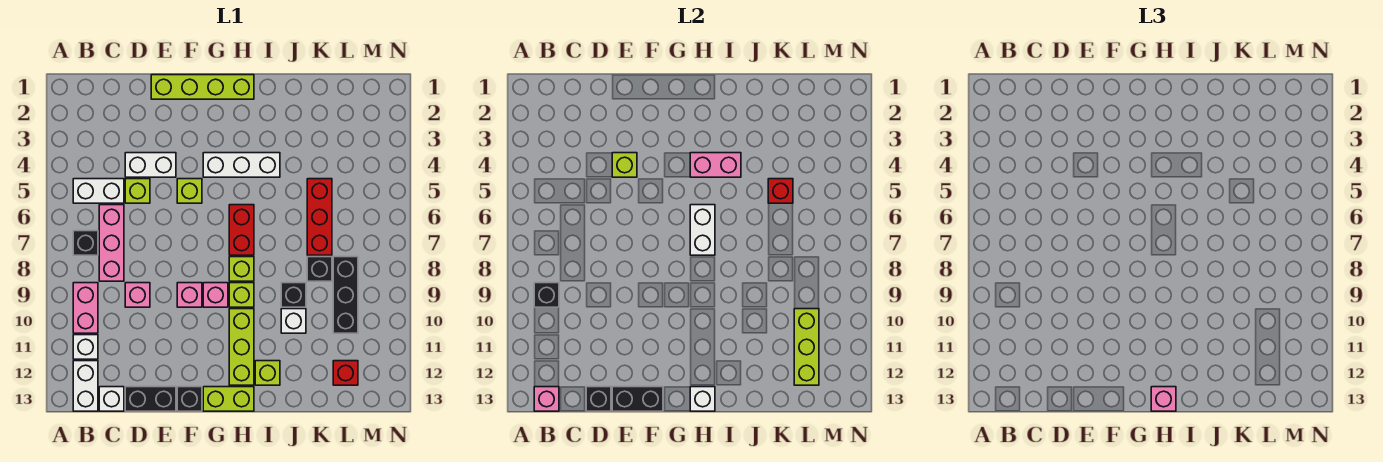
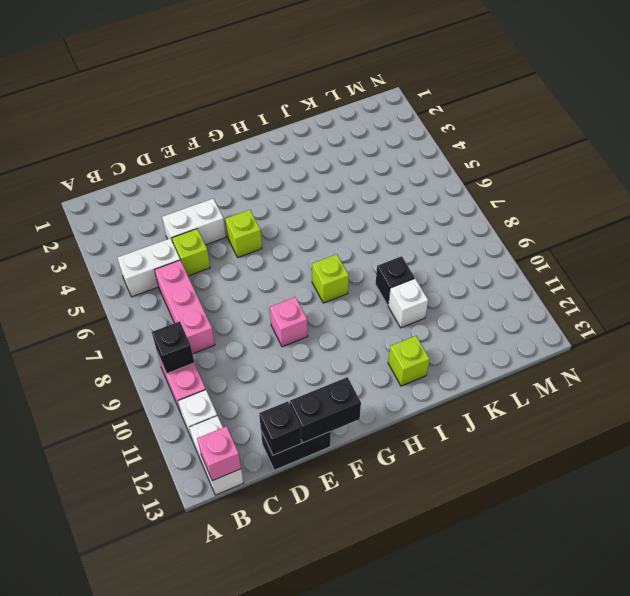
none -> black 1x1 brick [73,231,98,255]
none -> white 1x1 brick [99,387,124,411]
none -> pink 1x1 brick [125,283,150,307]
none -> lime 1x4 brick [151,75,254,99]

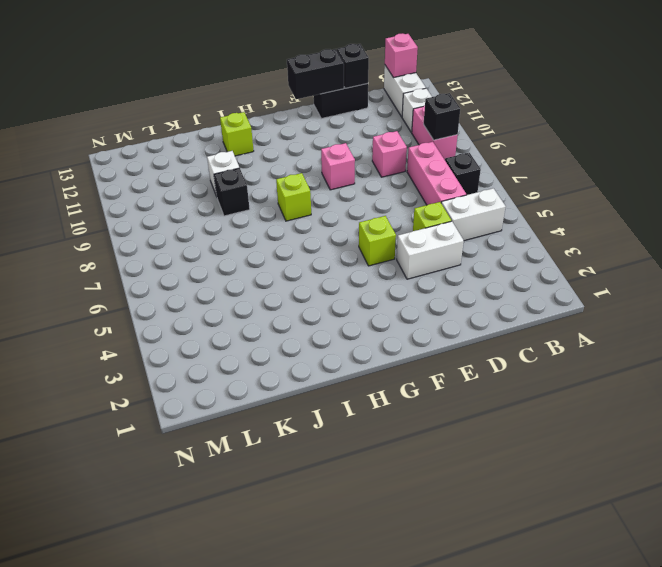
none -> white 1x1 brick [99,387,124,411]
none -> lime 1x4 brick [151,75,254,99]
none -> black 1x1 brick [177,387,202,411]
none -> white 1x3 brick [203,153,280,177]

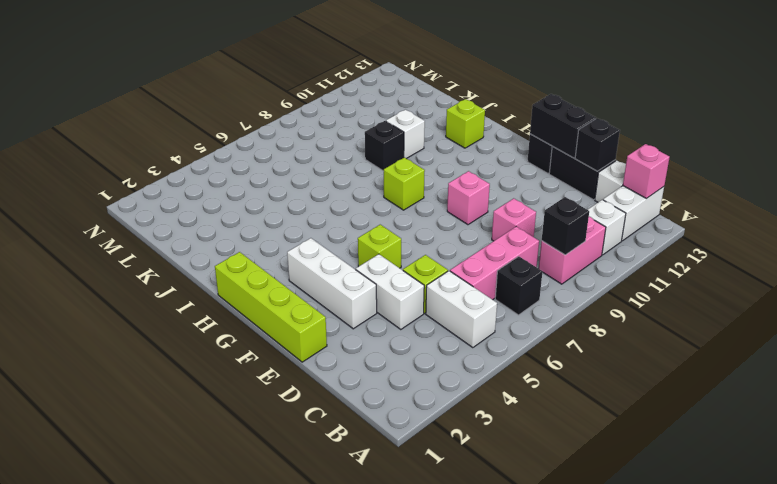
white 1x3 brick [287,238,377,329] -> white 1x3 brick moved to [203,153,280,177]
none -> pink 1x1 brick [203,283,228,307]
none -> lime 1x2 brick [203,387,254,411]
none -> red 1x2 brick [229,205,254,255]
none -> lime 1x1 brick [229,283,254,307]

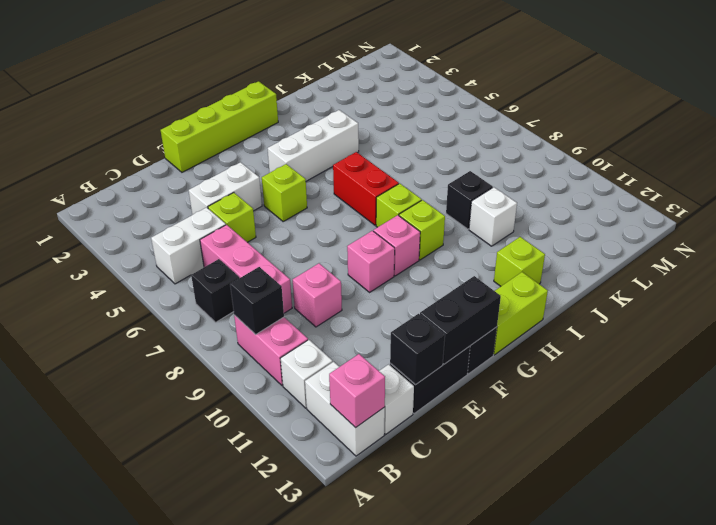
none -> lime 1x3 brick [229,309,254,385]
none -> red 1x3 brick [307,179,332,255]
none -> black 1x1 brick [307,257,332,281]
none -> black 1x3 brick [333,257,358,333]

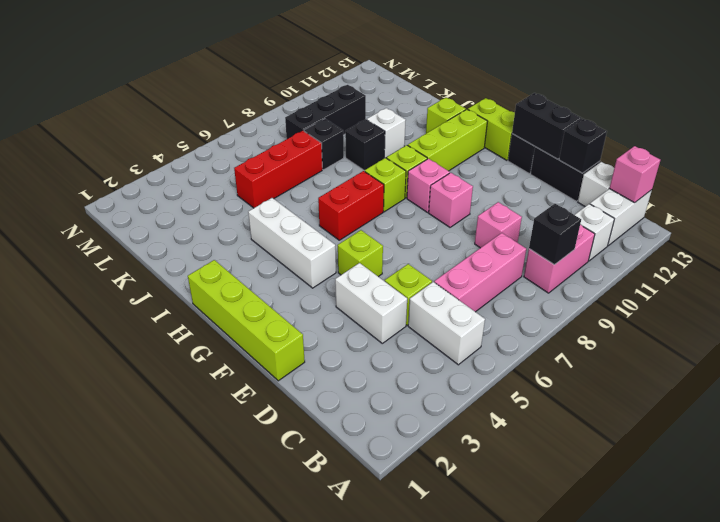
none -> black 1x1 brick [73,231,98,255]
none -> red 1x1 brick [333,361,358,385]
none -> lime 1x1 brick [612,153,637,177]
none -> pink 1x2 brick [690,153,741,177]

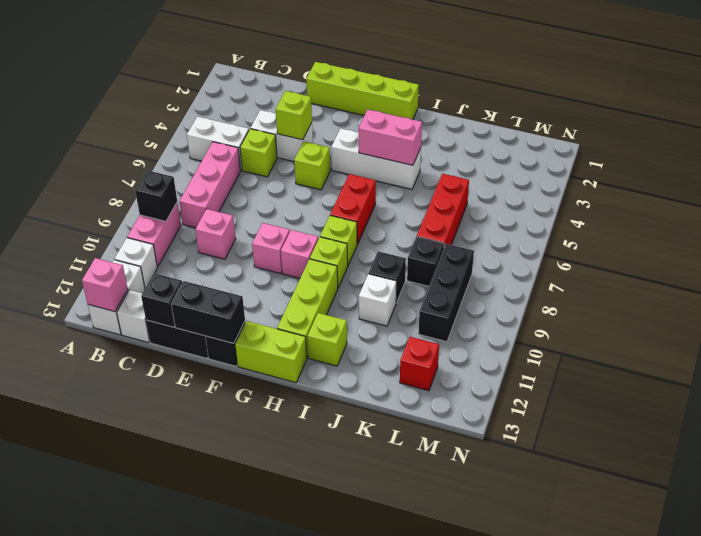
none -> black 1x1 brick [73,231,98,255]
none -> white 1x2 brick [690,205,715,255]
none -> white 1x1 brick [690,387,715,411]
none -> red 1x1 brick [768,179,793,203]

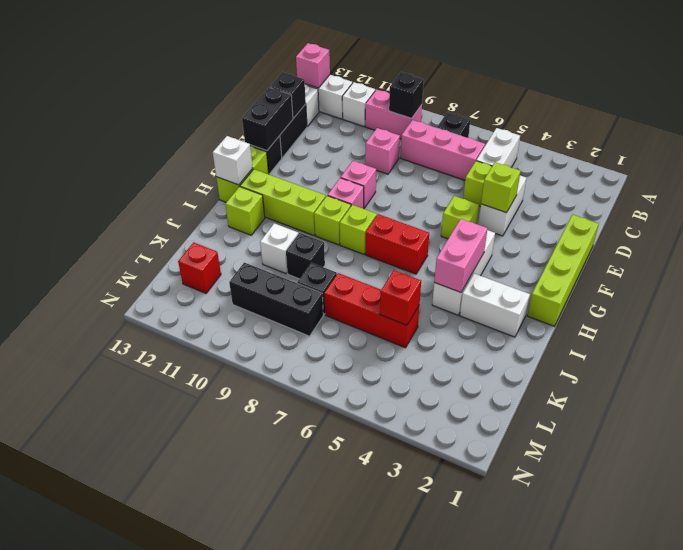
white 1x2 brick [460,274,530,337] -> white 1x2 brick moved to [690,205,715,255]
none -> lime 1x3 brick [794,309,819,385]
none -> pink 1x1 brick [1151,387,1176,411]

